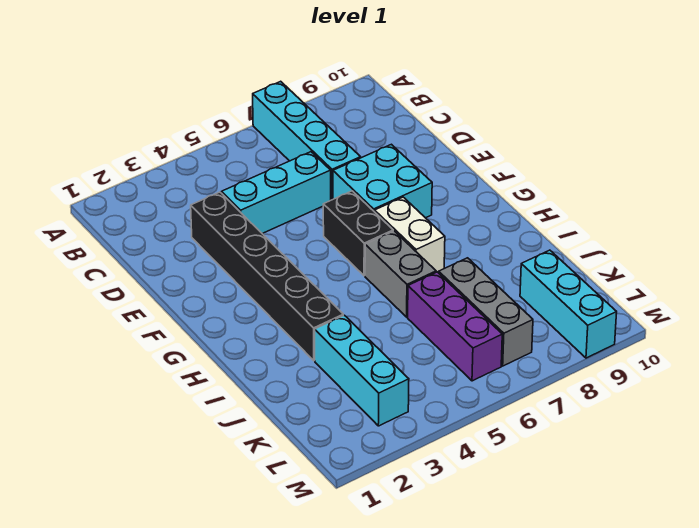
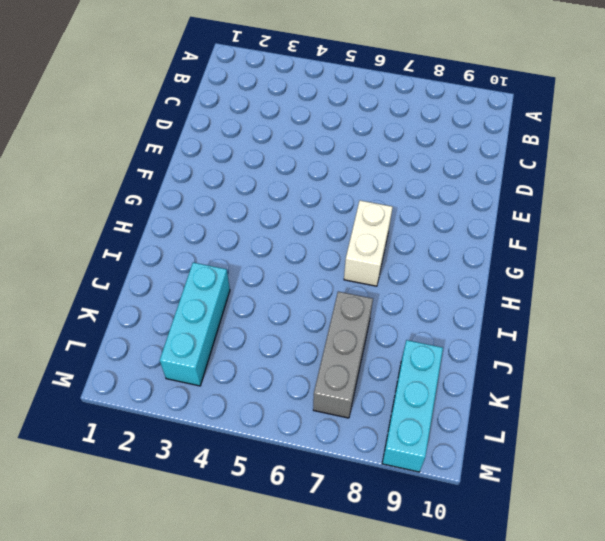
none -> cyan 1x4 brick [253,81,361,200]
none -> black 1x6 brick [191,192,343,361]

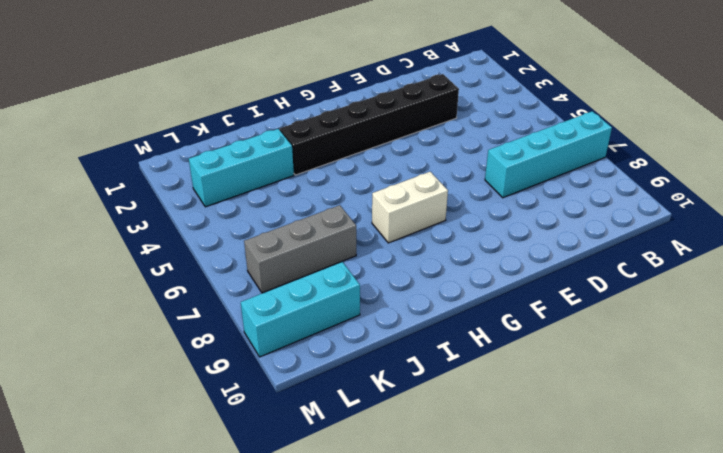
none -> cyan 1x3 brick [222,152,331,234]
none -> cyan 2x2 brick [333,144,432,218]

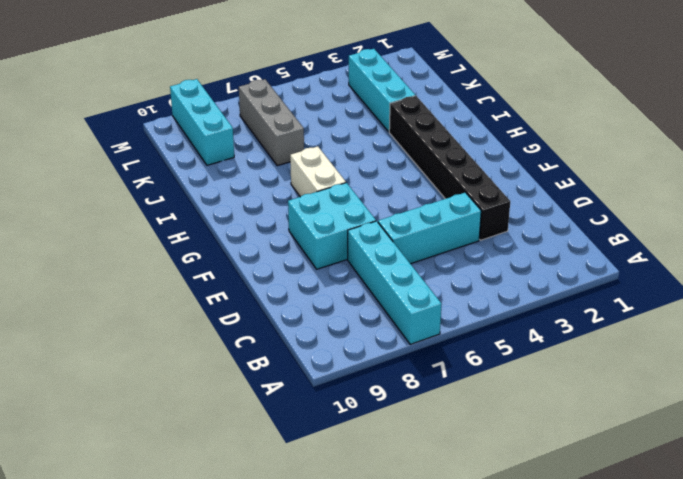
none -> black 1x2 brick [323,191,393,276]
none -> grey 1x2 brick [365,231,436,317]

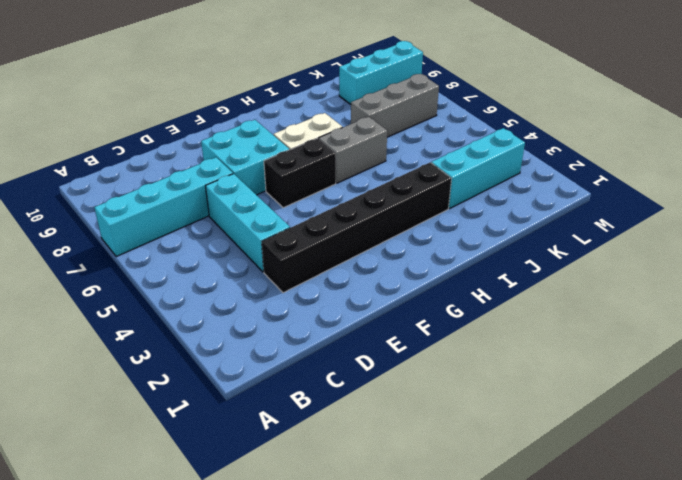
none -> purple 1x3 brick [408,272,502,381]

